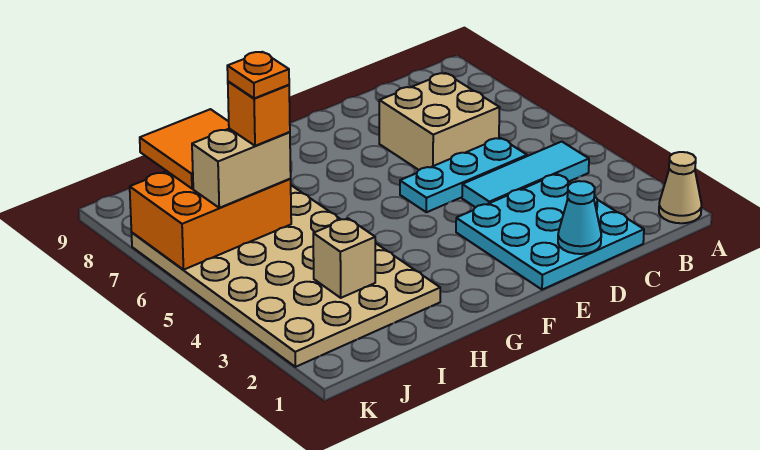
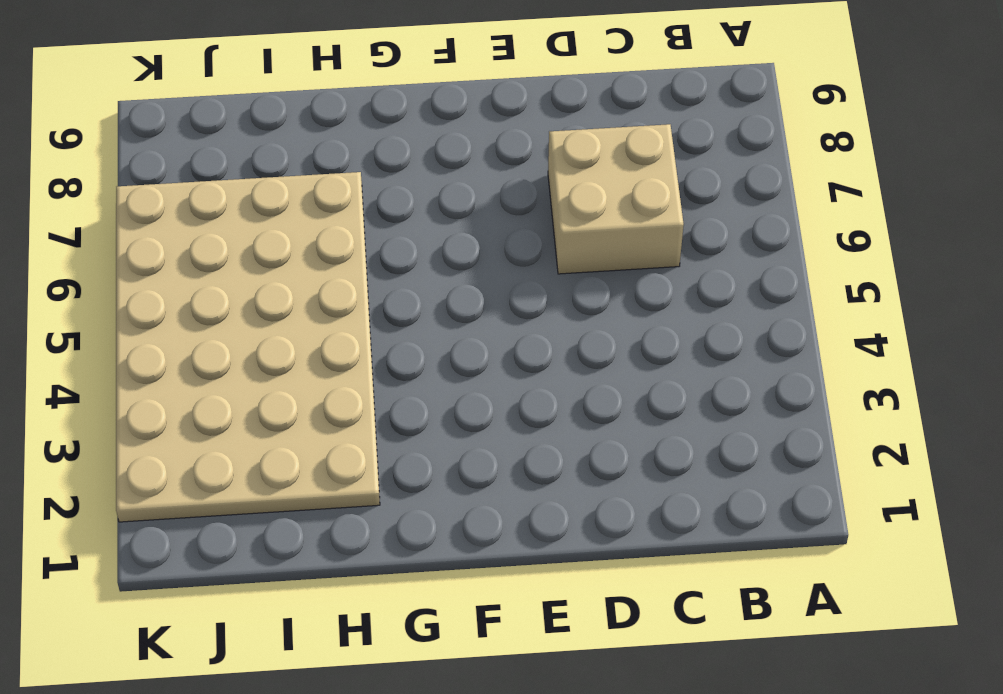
none -> tan 1x1 cone [659,152,701,223]
none -> cyan 1x3 tile [462,142,589,207]
none -> cyan 3x3 plate [456,174,644,290]

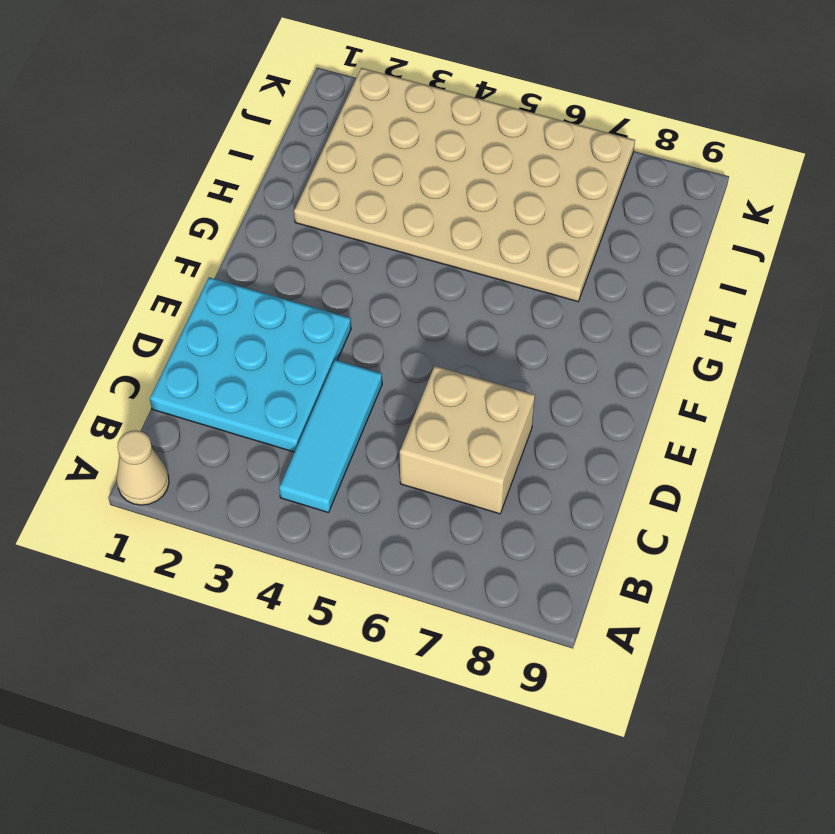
none -> cyan 1x3 plate [400,138,527,212]
none -> cyan 1x1 cone [558,181,601,254]
none -> tan 1x1 brick [313,218,375,298]

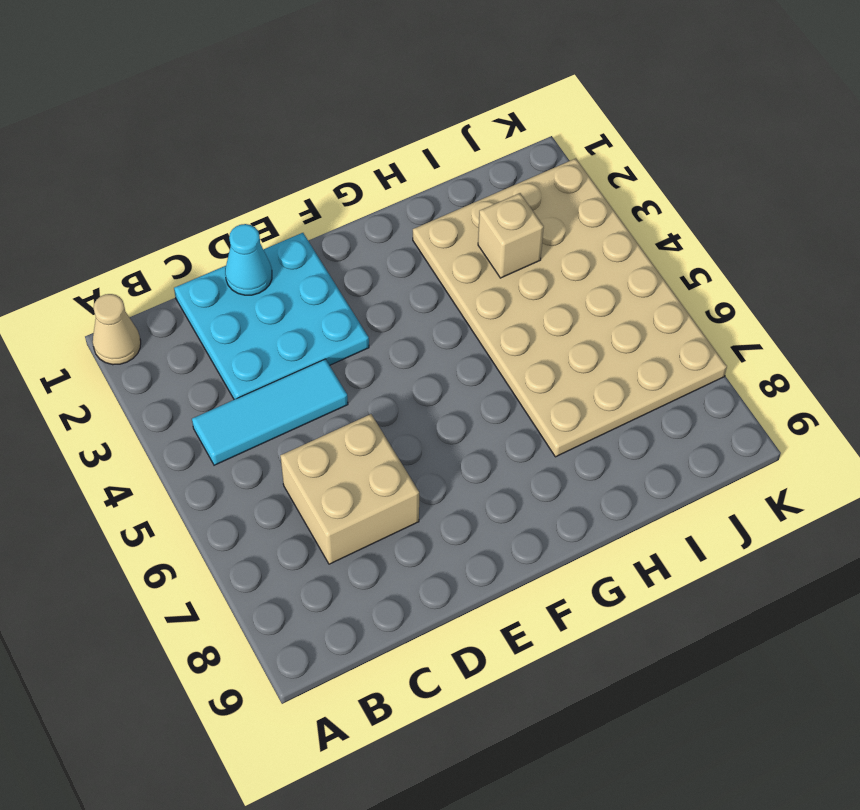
none -> cyan 1x3 plate [400,138,527,212]
none -> orange 2x3 brick [130,171,291,270]
none -> tan 1x2 brick [192,129,291,208]

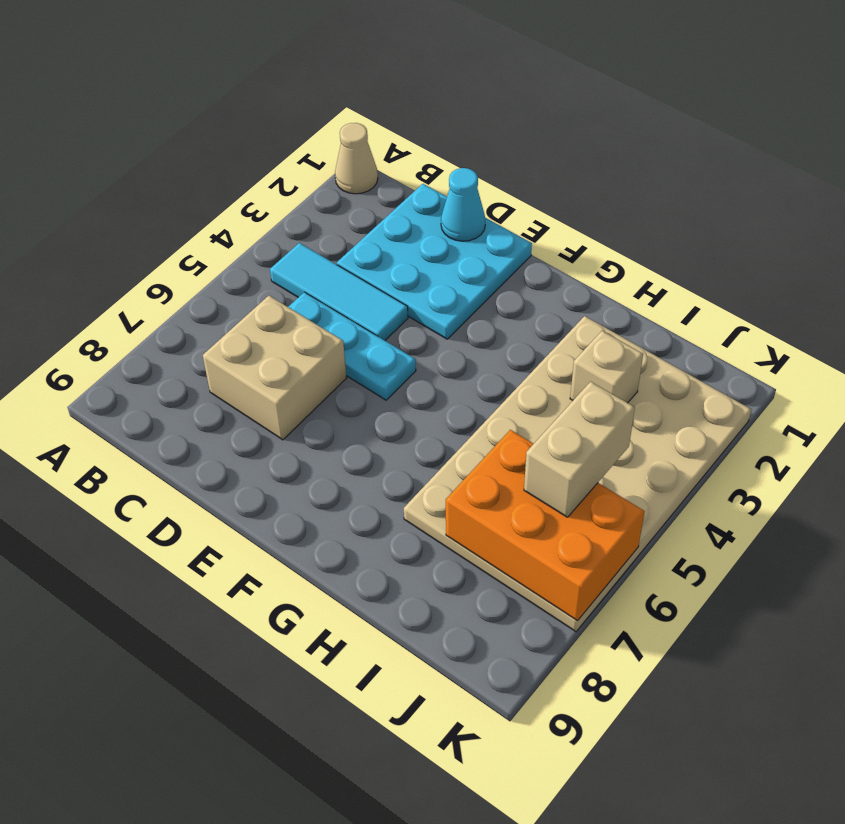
tan 1x2 brick [524,382,635,517] -> tan 1x2 brick turned to [192,129,291,208]
none -> orange 2x2 tile [140,109,229,189]
none -> orange 1x1 brick [228,81,290,146]
none -> orange 1x1 plate [227,52,289,98]

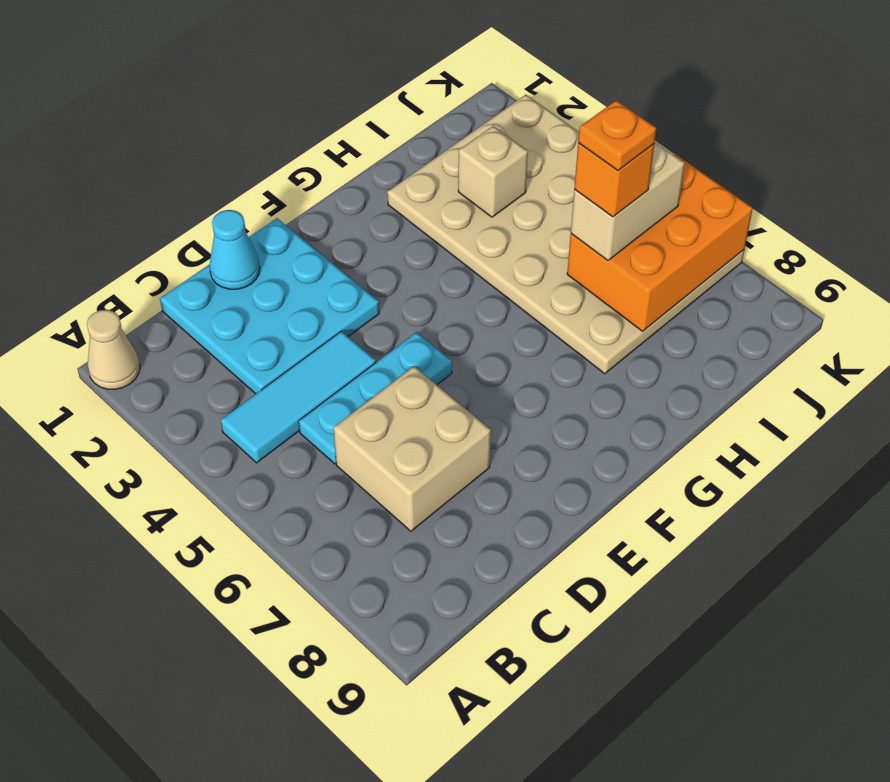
none -> orange 2x2 tile [140,109,229,189]

